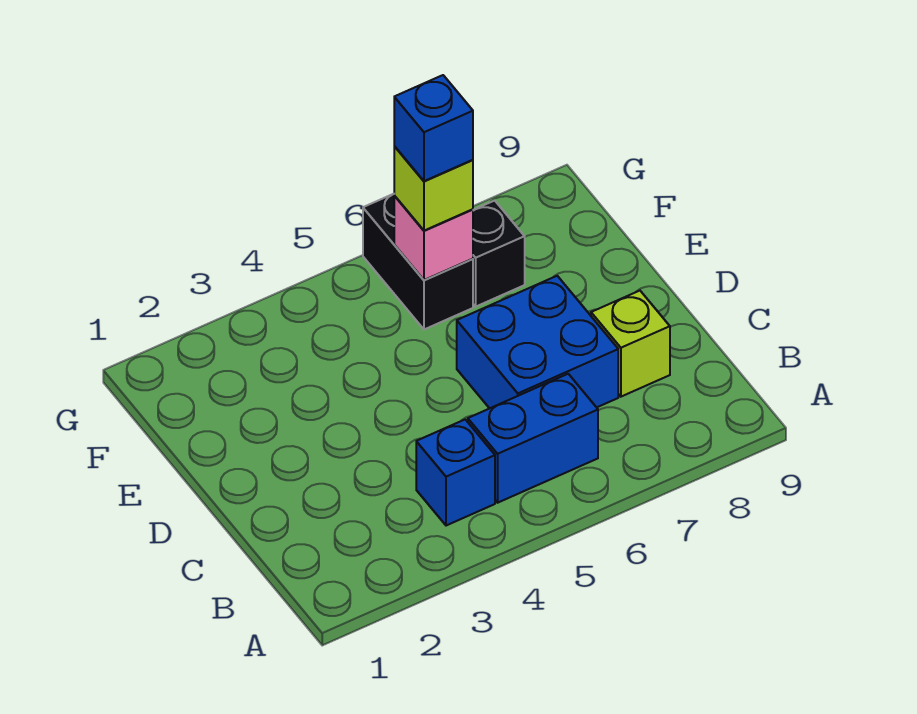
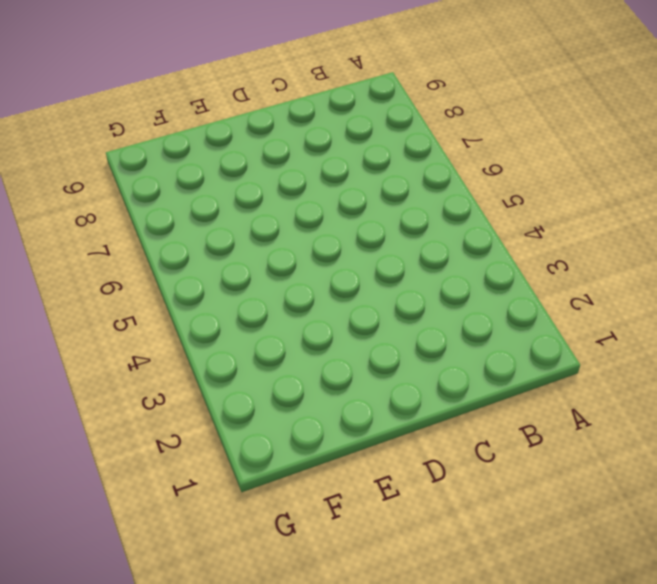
none -> blue 1x1 brick [416,420,495,526]
none -> blue 1x2 brick [468,374,598,503]

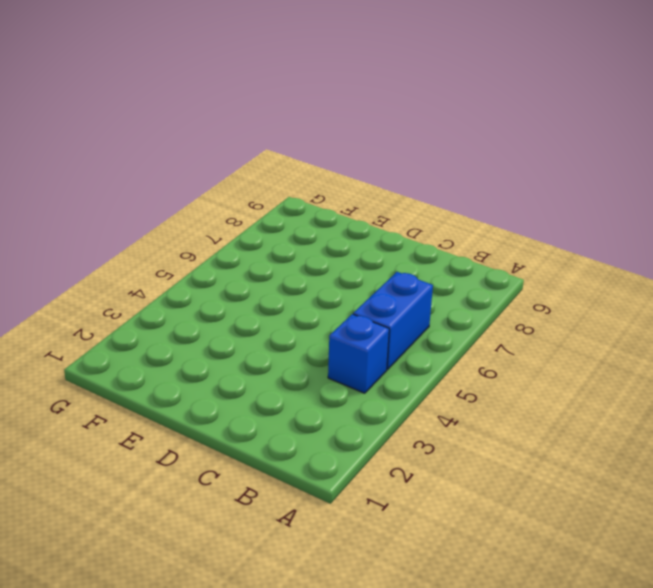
none -> blue 2x2 brick [457,276,618,408]
none -> lime 1x1 brick [591,291,670,397]

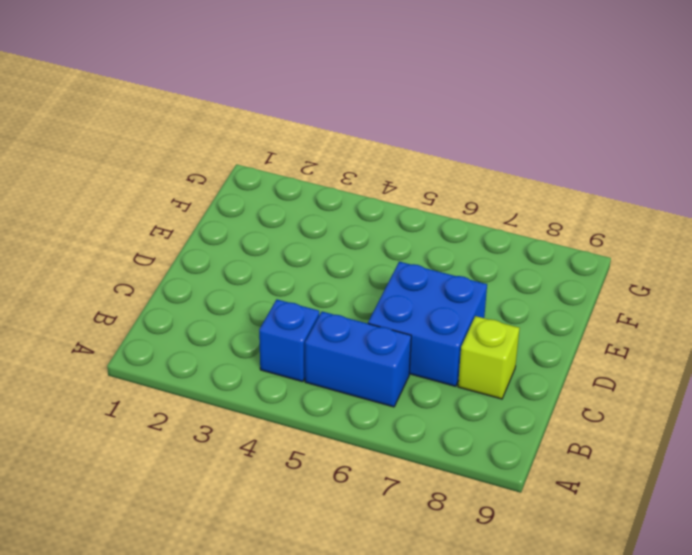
none -> black 1x2 brick [363,194,473,329]
none -> black 1x1 brick [473,201,525,307]

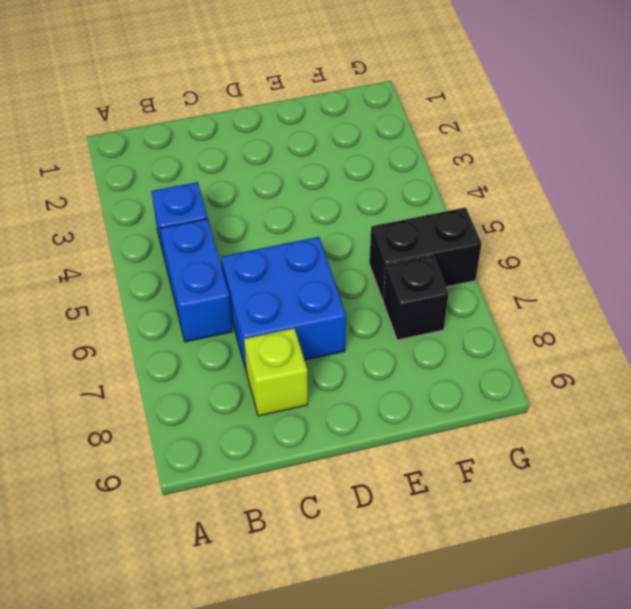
none -> pink 1x1 brick [394,195,473,280]
none -> lime 1x1 brick [394,146,473,231]

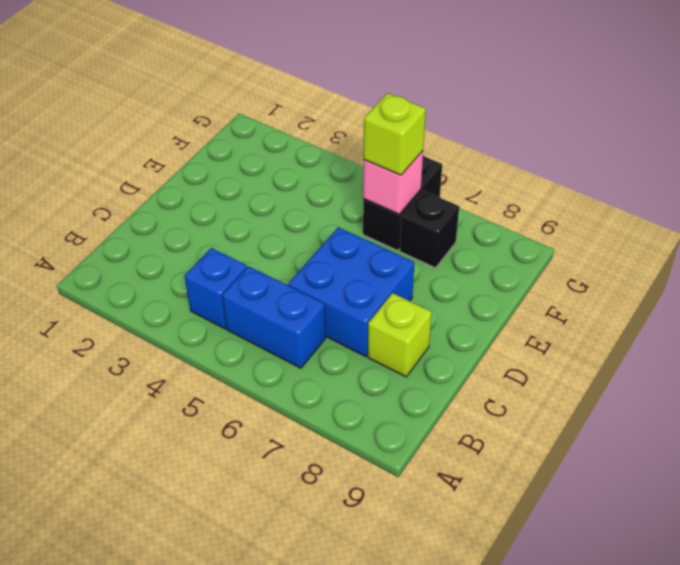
none -> blue 1x1 brick [394,75,473,181]

